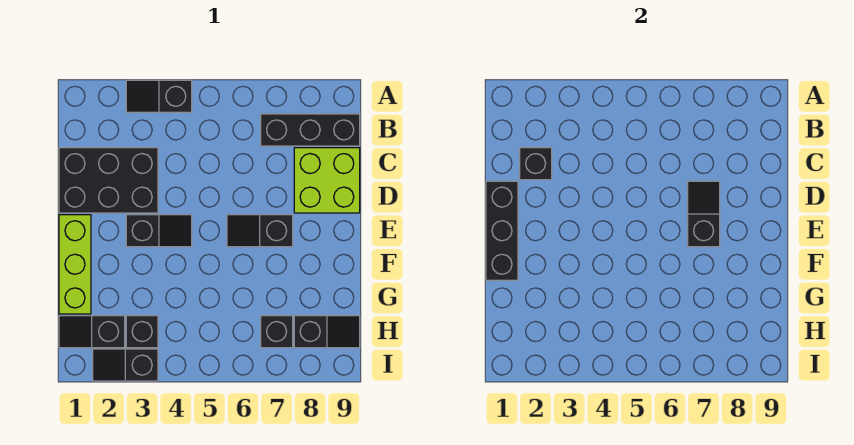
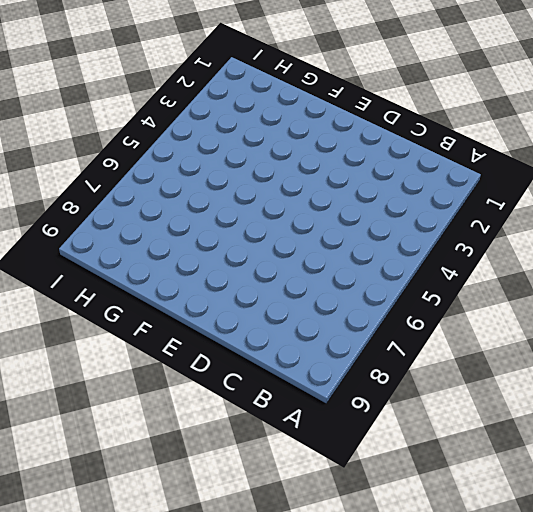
none -> black 1x2 slope [126,80,192,112]
none -> black 1x3 brick [261,114,360,146]
none -> black 2x3 brick [59,148,158,213]

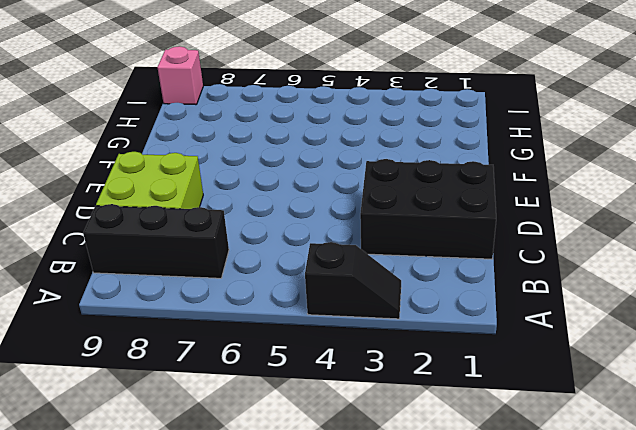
pink 1x1 brick [157,46,203,105] -> none
none -> lime 1x3 brick [59,215,91,314]
none -> black 1x2 slope [126,215,192,247]
none -> black 1x2 slope [227,215,293,247]

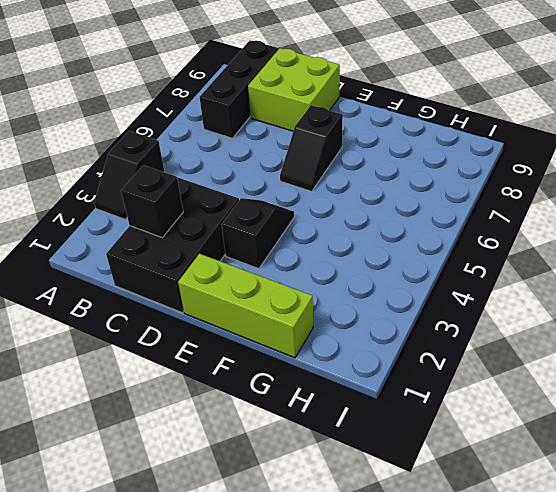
none -> black 1x2 slope [59,316,125,348]
none -> black 1x1 brick [126,316,158,348]
none -> black 1x1 brick [261,316,293,348]

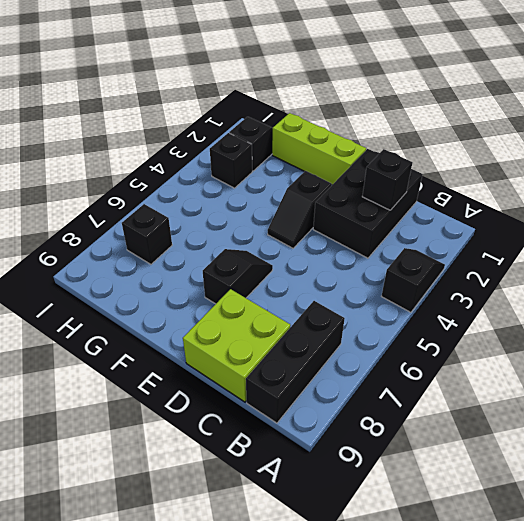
none -> black 1x2 slope [294,316,360,348]
none -> black 1x2 slope [93,349,158,381]
none -> black 1x3 brick [486,181,518,280]

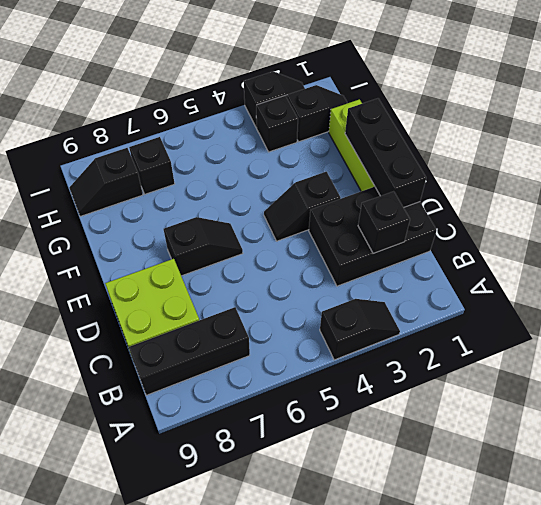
none -> black 1x2 slope [688,181,720,247]

